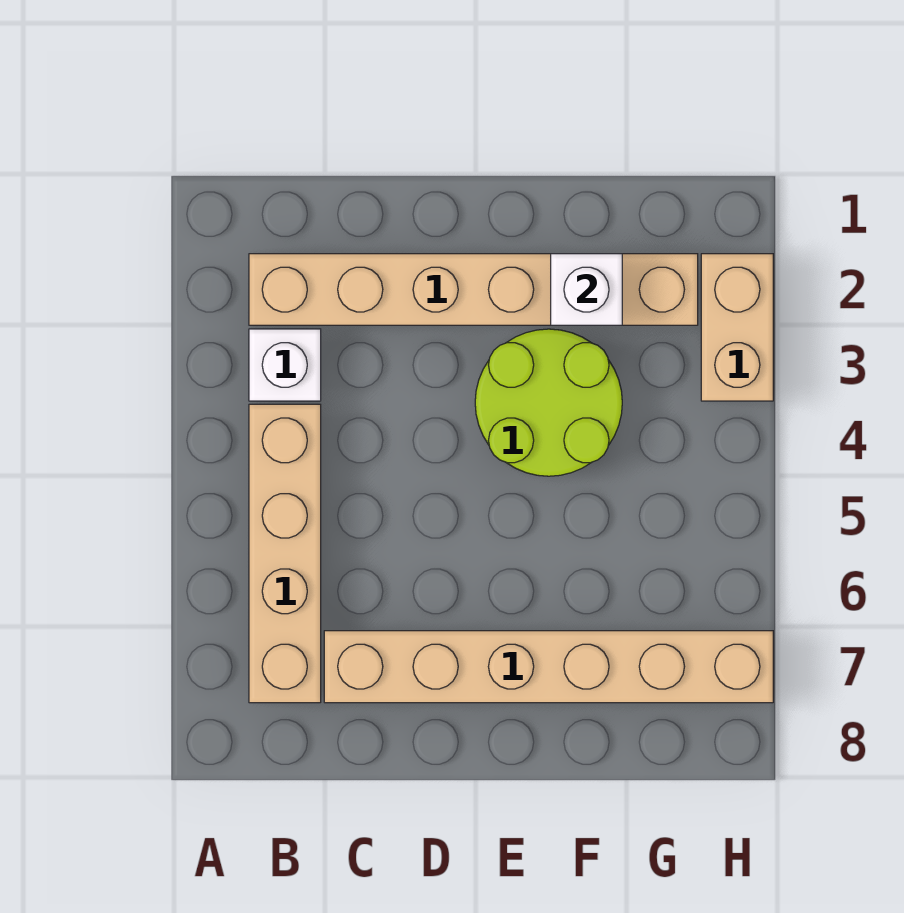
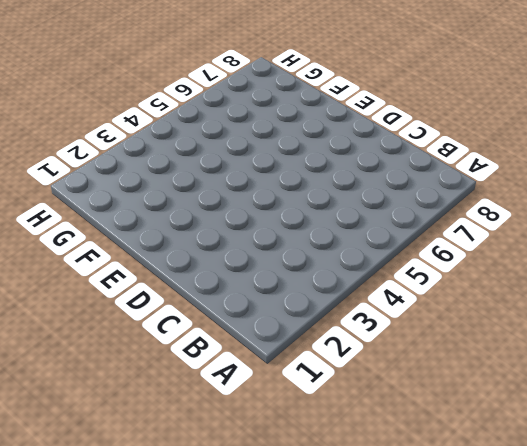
none -> tan 1x6 brick [249,254,698,325]
none -> white 1x1 brick [249,329,321,401]

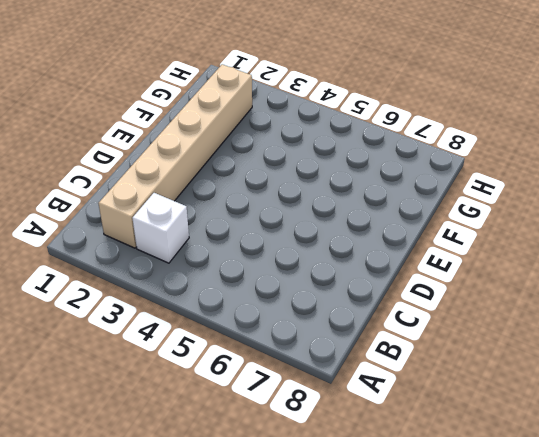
none -> tan 1x4 brick [249,404,321,703]
none -> tan 1x6 brick [324,631,773,703]

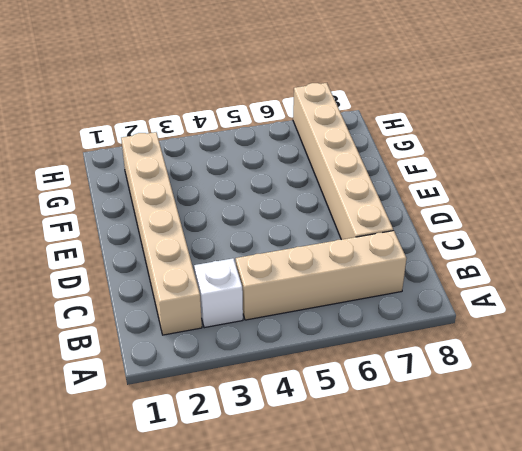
none -> lime 2x2 round brick [475,329,622,476]
none -> tan 1x2 brick [701,254,773,401]

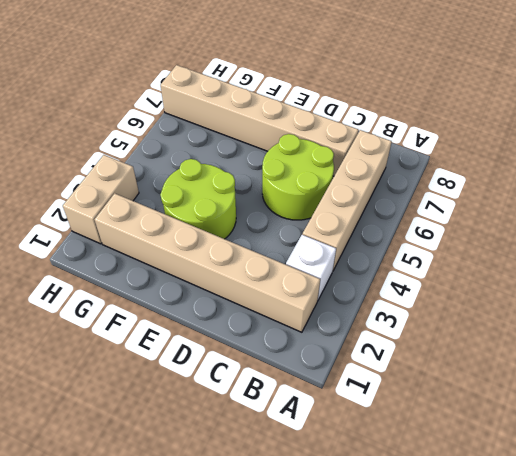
lime 2x2 round brick [262,134,334,220] -> none
none -> white 1x1 brick [551,254,622,325]

